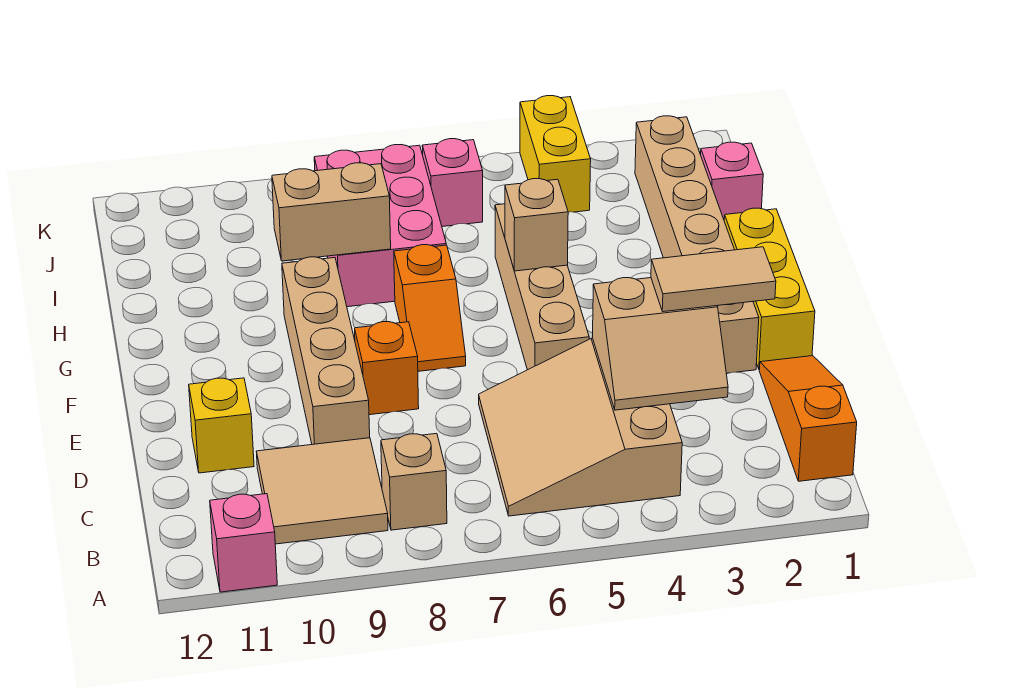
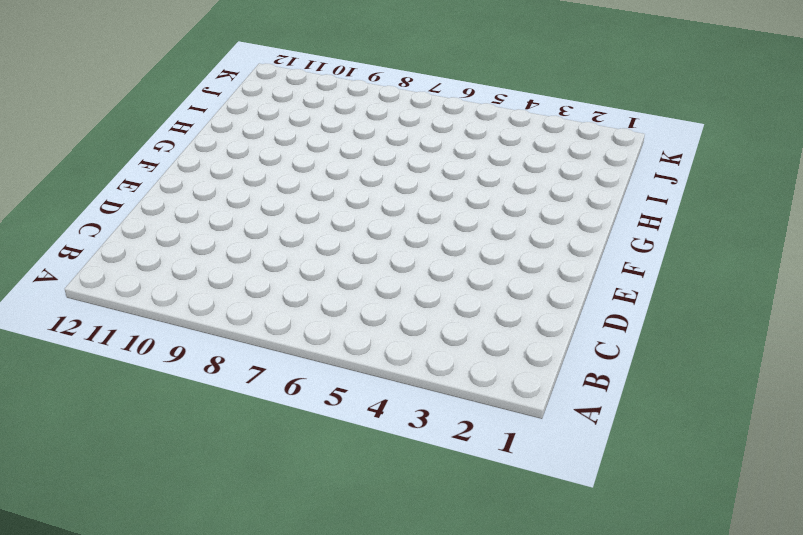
none -> pink 1x1 brick [210,494,277,592]
none -> orange 1x3 slope [759,356,857,481]
none -> tan 3x3 slope [479,338,682,516]

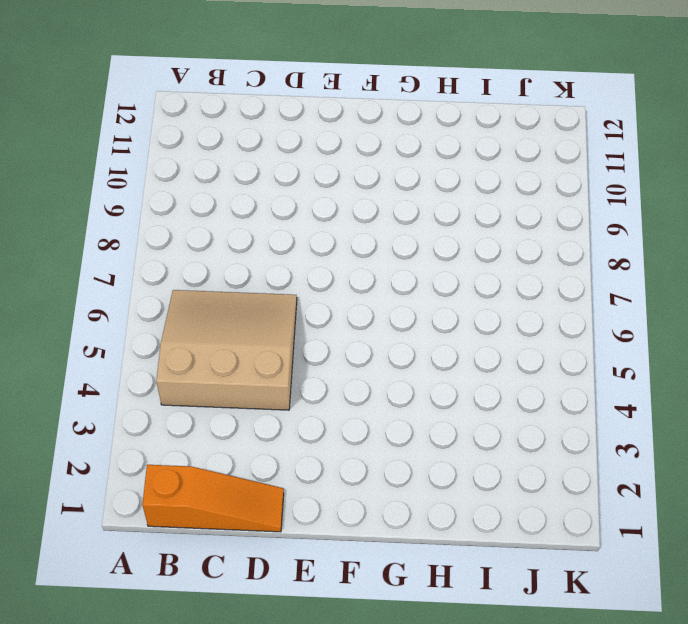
none -> pink 1x1 brick [210,494,277,592]
none -> tan 1x1 brick [381,434,447,530]
none -> tan 2x2 tile [256,438,388,544]

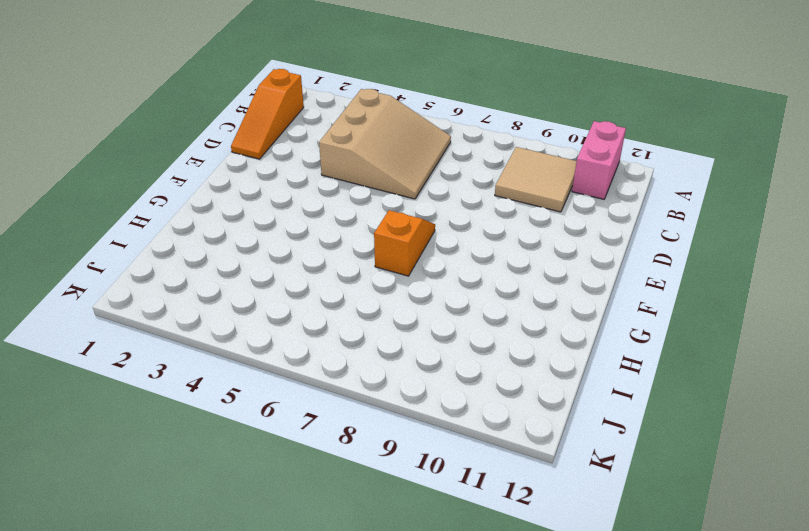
pink 1x2 brick [572,121,626,199] -> pink 1x1 brick [210,494,277,592]
none -> tan 1x1 brick [381,434,447,530]
none -> tan 1x4 brick [282,257,370,445]
none -> yellow 1x1 brick [189,378,254,473]

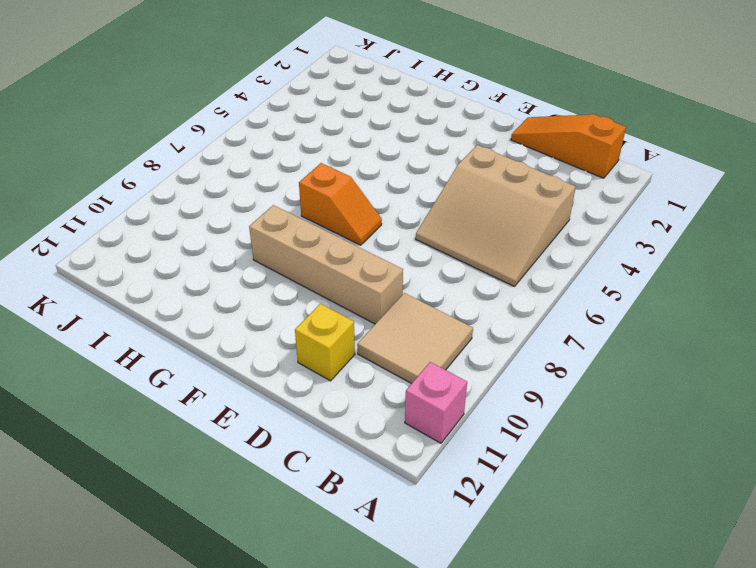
none -> tan 1x1 brick [381,434,447,530]
none -> yellow 1x3 brick [724,208,815,370]
none -> tan 1x6 brick [635,116,759,373]

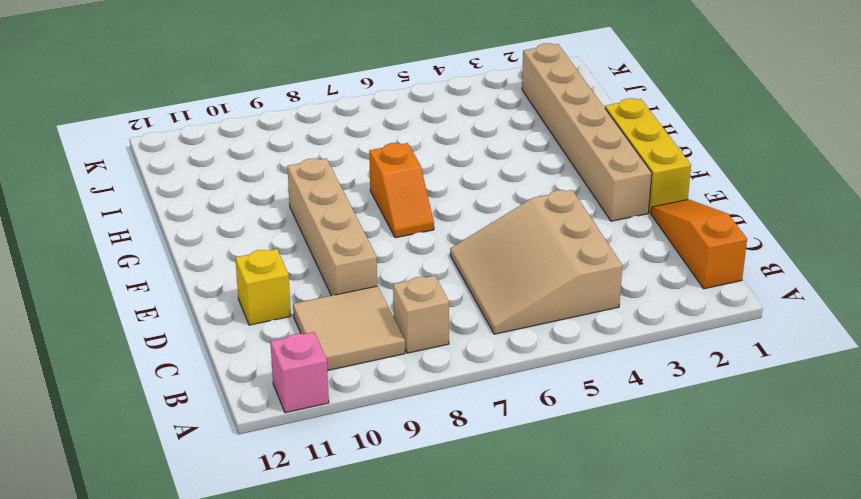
none -> tan 1x4 brick [495,204,589,370]
none -> orange 1x1 brick [355,322,419,415]
none -> pink 2x3 brick [314,145,446,307]

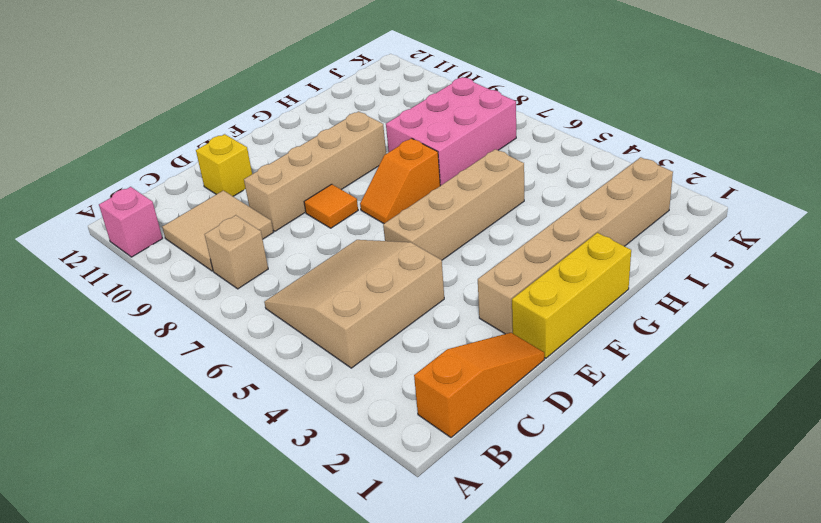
orange 1x1 tile [304,184,358,228] -> orange 1x1 brick [355,322,419,415]
none -> pink 1x1 brick [701,142,763,219]
none -> yellow 1x2 brick [520,96,591,212]
none -> pink 1x1 brick [422,139,483,227]

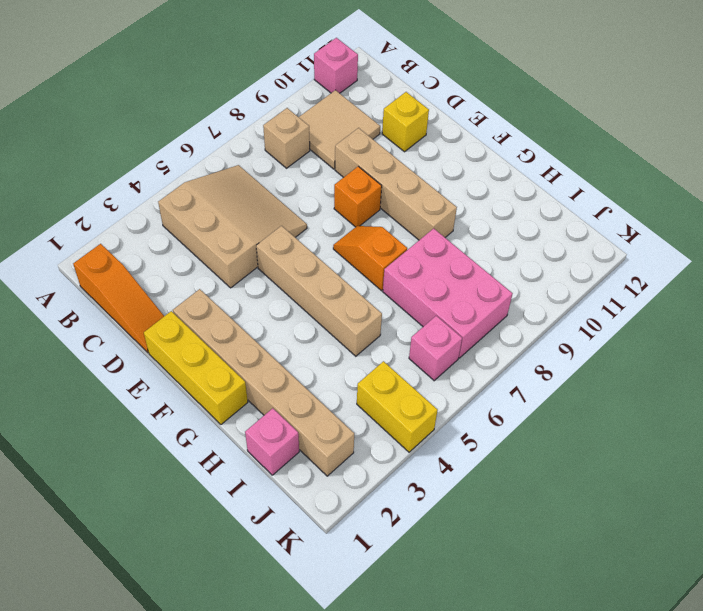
none -> tan 2x2 slope [593,278,728,410]
none -> tan 1x1 brick [505,179,568,271]
none -> tan 1x2 brick [272,163,391,261]

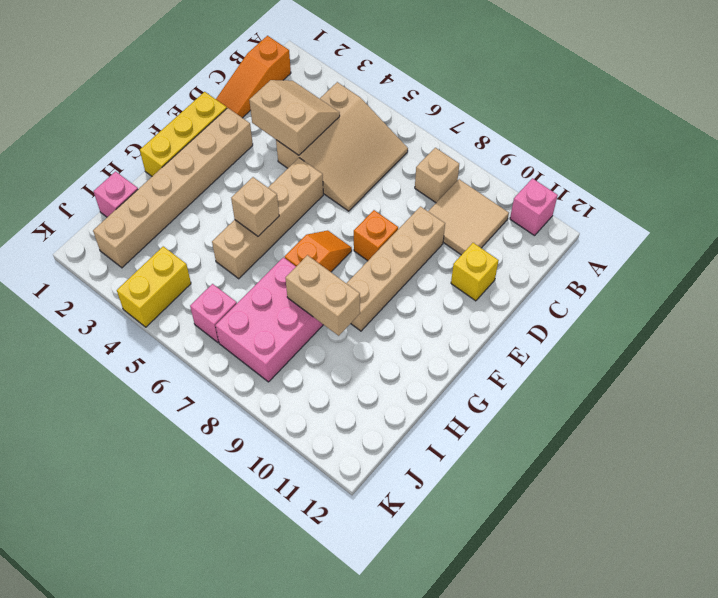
none -> tan 1x2 tile [651,247,776,312]

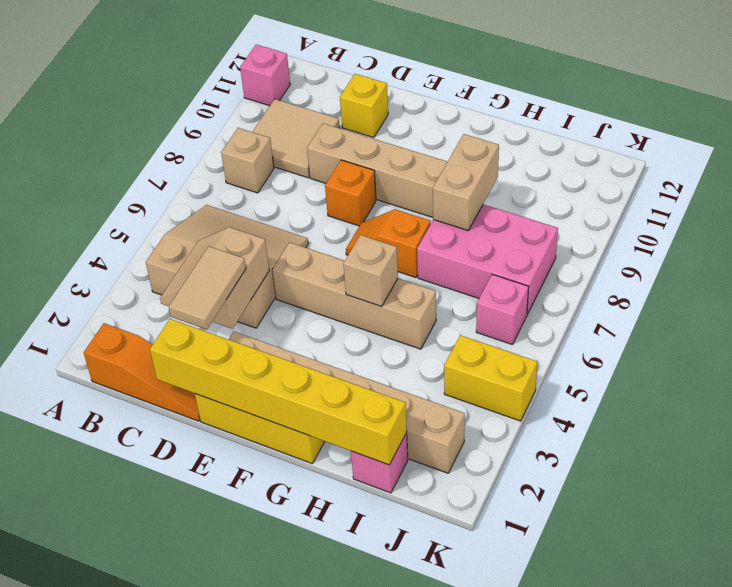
yellow 1x6 brick [150,319,407,465] -> none

